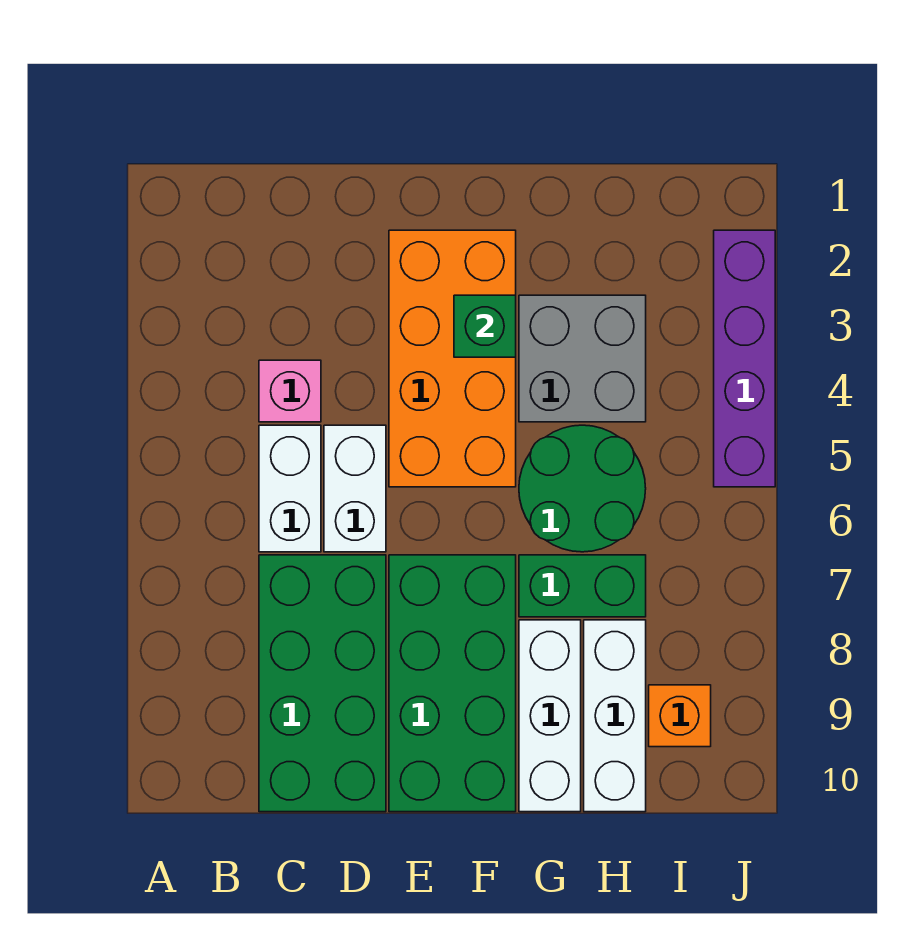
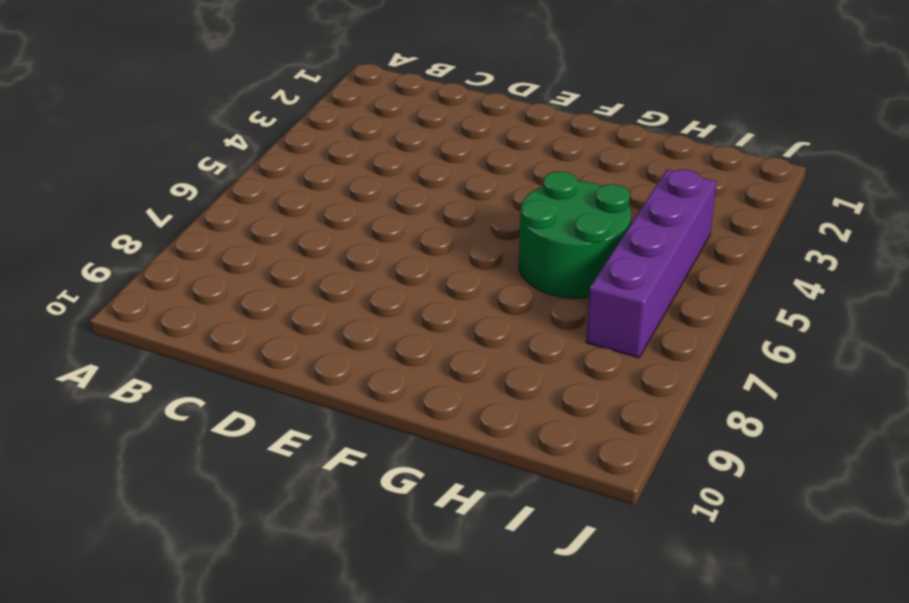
purple 1x4 brick [586,170,717,358] -> purple 1x4 brick moved to [714,230,775,487]
none -> pink 1x1 brick [259,360,321,422]
none -> white 1x2 brick [259,425,321,552]
none -> green 2x4 brick [259,555,386,812]

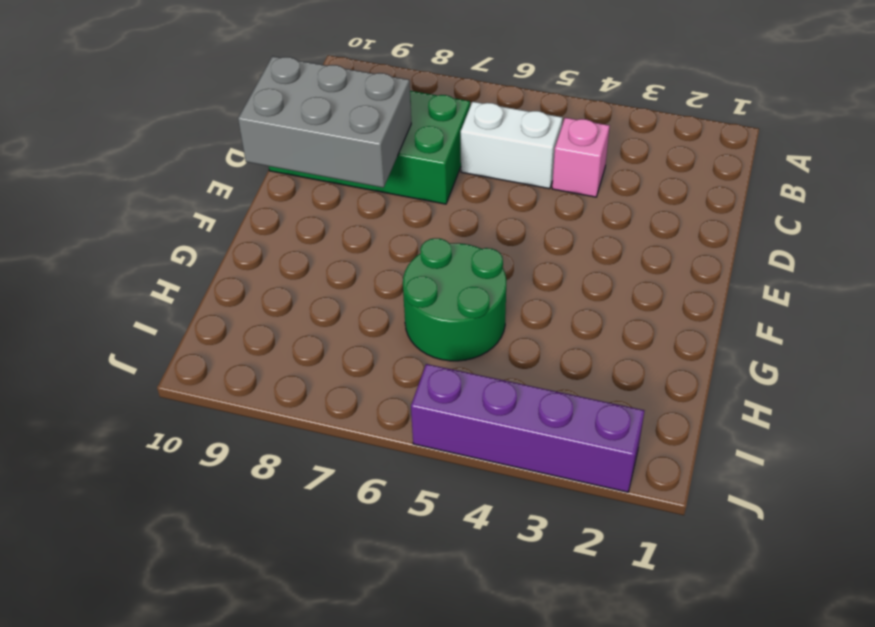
grey 2x3 brick [238,56,411,188] -> none
none -> white 1x2 brick [324,425,386,552]
none -> orange 2x4 brick [389,230,516,487]
none -> green 2x4 brick [389,555,516,812]

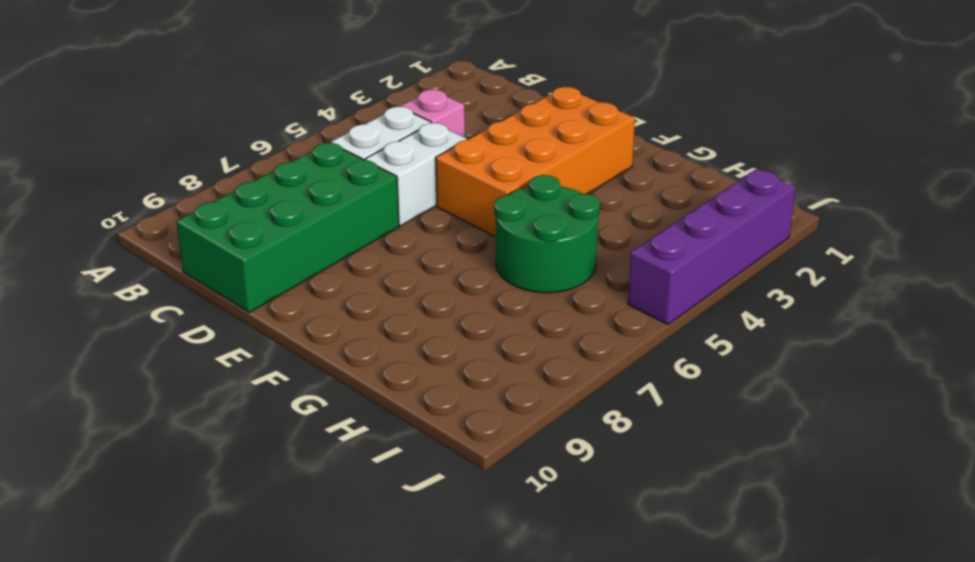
none -> green 2x4 brick [389,555,516,812]
none -> grey 2x2 brick [519,295,646,422]
none -> green 1x2 brick [519,555,646,617]

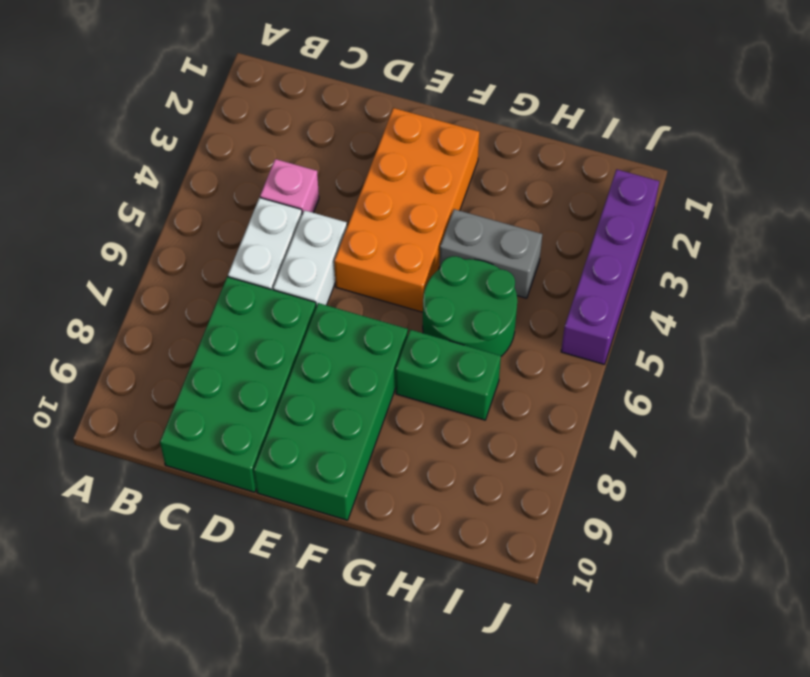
grey 1x2 brick [440,209,542,298] -> grey 2x2 brick [519,295,646,422]
none -> white 1x3 brick [519,620,581,812]
none -> white 1x3 brick [584,620,646,812]
none -> orange 1x1 brick [649,685,711,747]

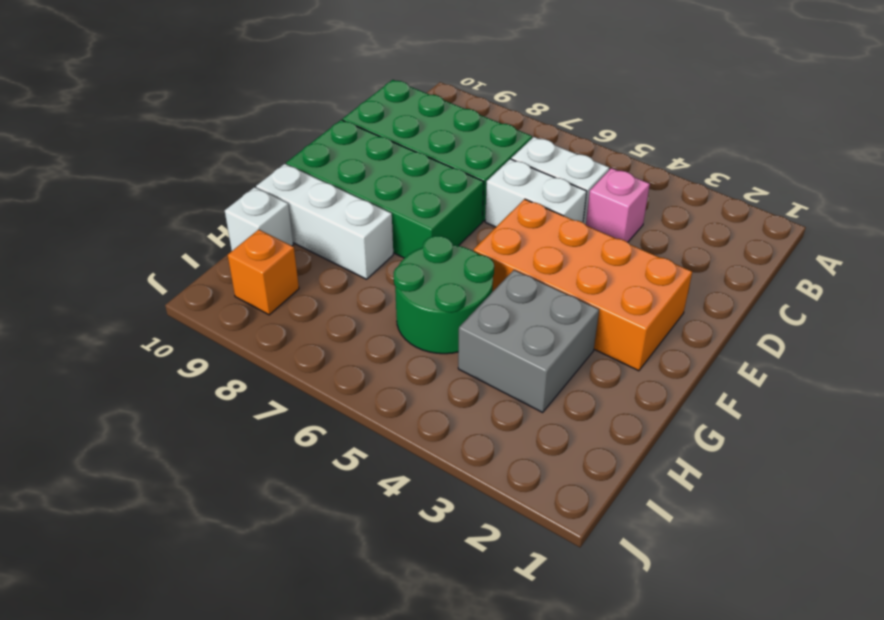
white 1x1 brick [225,187,293,251] -> white 1x3 brick [584,620,646,812]
none -> green 1x2 brick [519,555,646,617]
none -> purple 1x4 brick [714,230,775,487]
none -> green 1x1 brick [454,295,516,357]

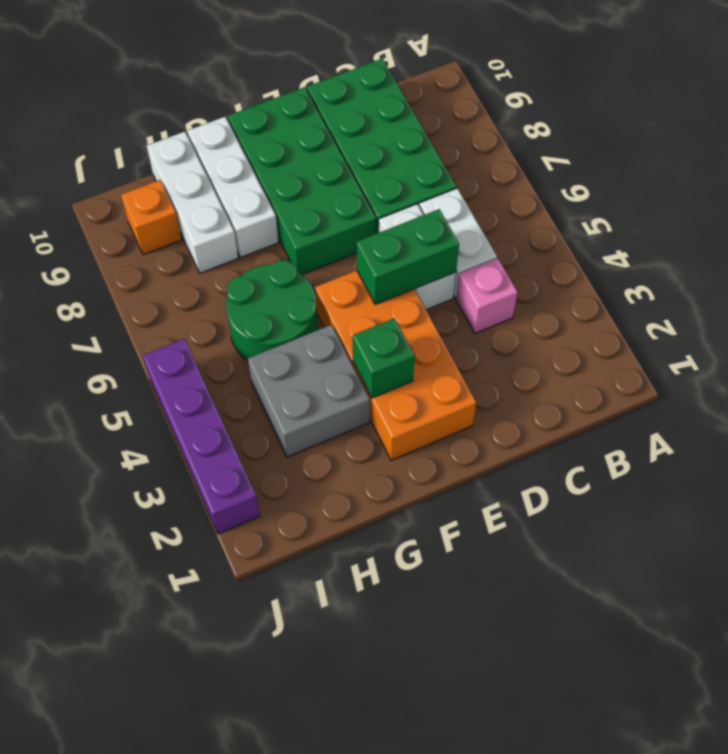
green 1x2 brick [356,209,459,304] -> green 1x2 brick moved to [519,555,646,617]

